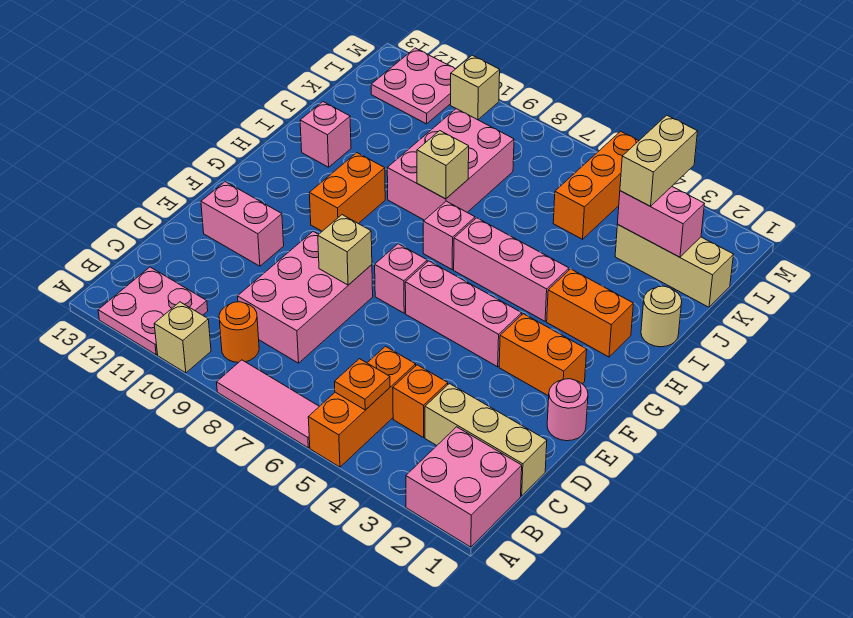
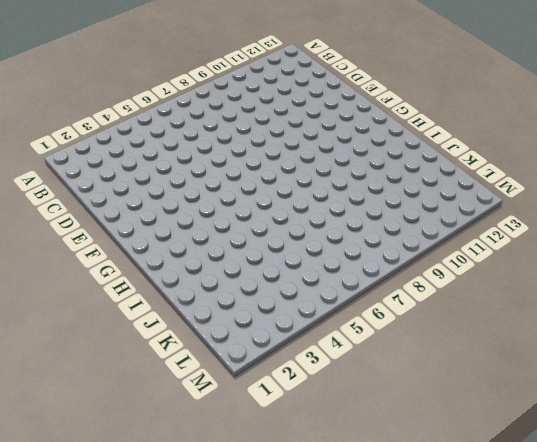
none -> pink 2x2 brick [406,427,522,547]
none -> orange 1x3 brick [308,346,416,467]
none -> pink 1x3 tile [217,360,319,448]
none -> tan 1x1 brick [154,302,211,373]

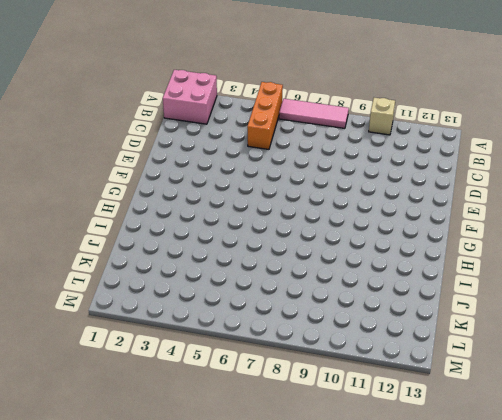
none -> pink 2x2 plate [98,267,208,355]
none -> orange 1x1 round brick [219,302,259,363]
none -> tan 1x3 brick [425,384,547,496]
none -> orange 1x1 brick [393,365,448,438]

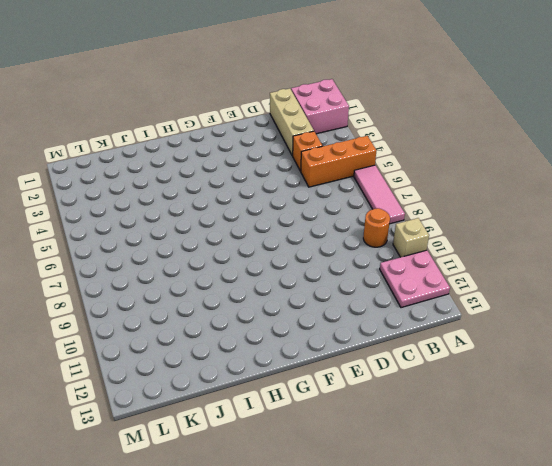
none -> pink 2x3 brick [238,231,373,363]
none -> pink 1x1 round brick [547,379,588,441]
none -> pink 1x2 brick [201,182,284,266]
none -> orange 1x2 brick [499,314,587,396]

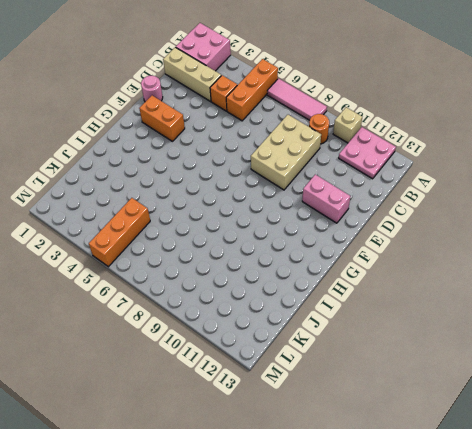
tan 2x3 brick [251,115,321,190] -> pink 2x3 brick [238,231,373,363]
none -> pink 1x3 brick [405,261,522,367]
none -> pink 1x1 brick [375,244,427,313]
none -> orange 1x2 brick [309,153,385,231]
none -> orange 1x2 brick [547,269,634,357]

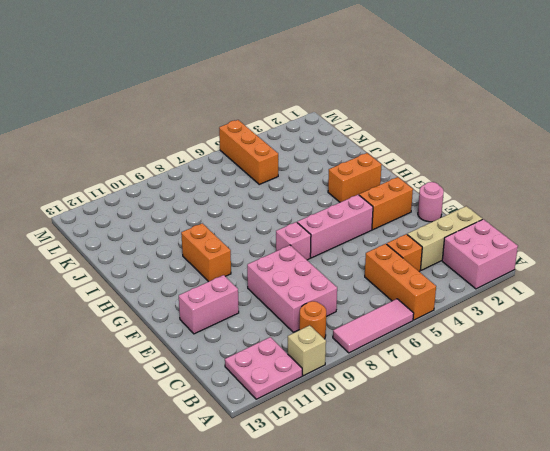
none -> pink 1x3 brick [454,218,569,321]
none -> pink 1x1 brick [423,201,475,269]
none -> tan 1x1 round brick [641,286,682,347]
none -> pink 2x3 brick [387,109,514,220]

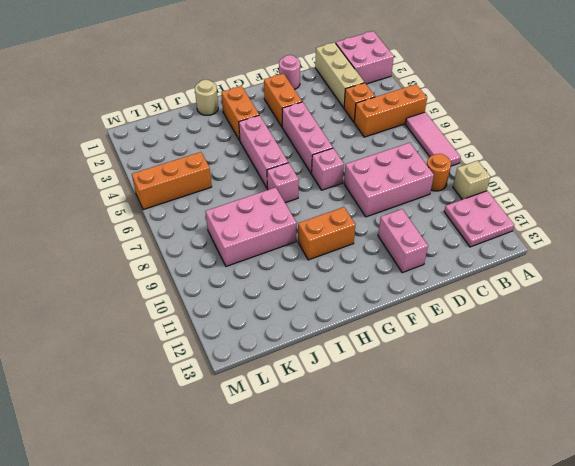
none -> pink 1x1 brick [300,102,351,167]
none -> tan 1x3 brick [615,225,734,307]
none -> pink 2x2 plate [371,48,455,124]
none -> tan 1x1 brick [450,55,500,120]

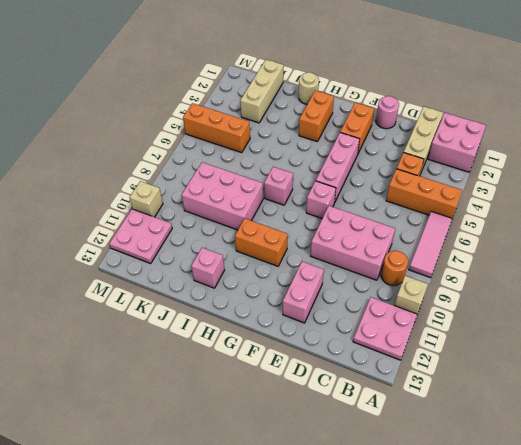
none -> pink 1x3 brick [454,218,569,321]
none -> orange 1x1 plate [334,359,390,410]
none -> tan 1x1 brick [318,215,372,285]
none -> tan 1x1 brick [417,131,469,199]

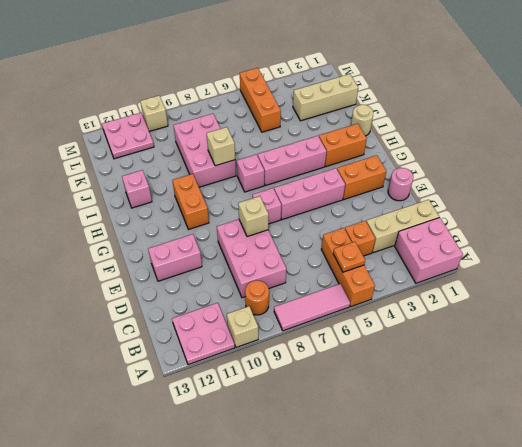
none -> pink 1x2 brick [618,187,704,257]
none -> tan 1x2 brick [620,115,698,206]

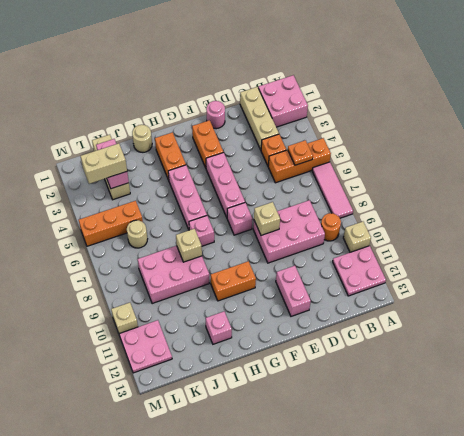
tan 1x1 round brick [127,220,147,248] -> none

